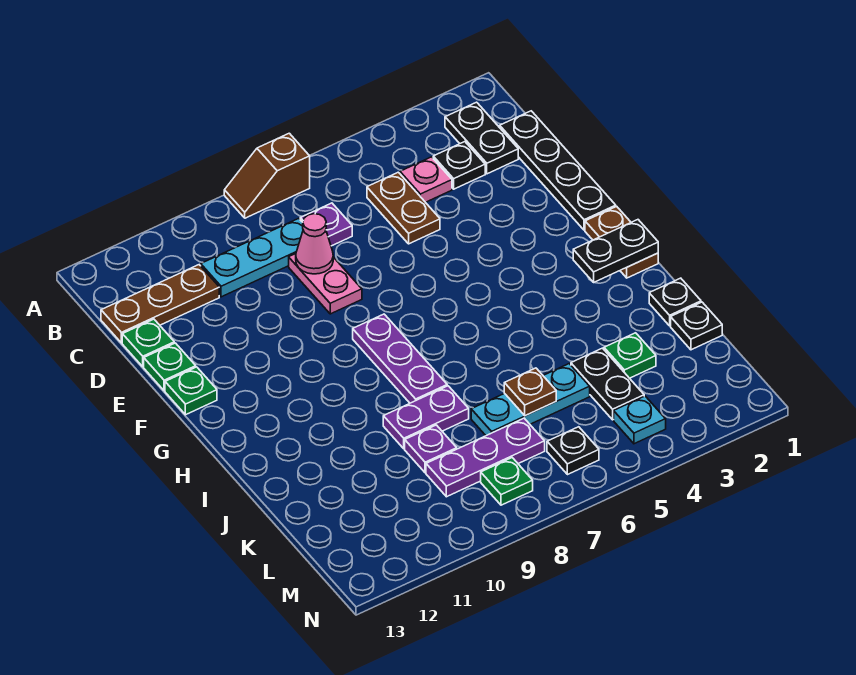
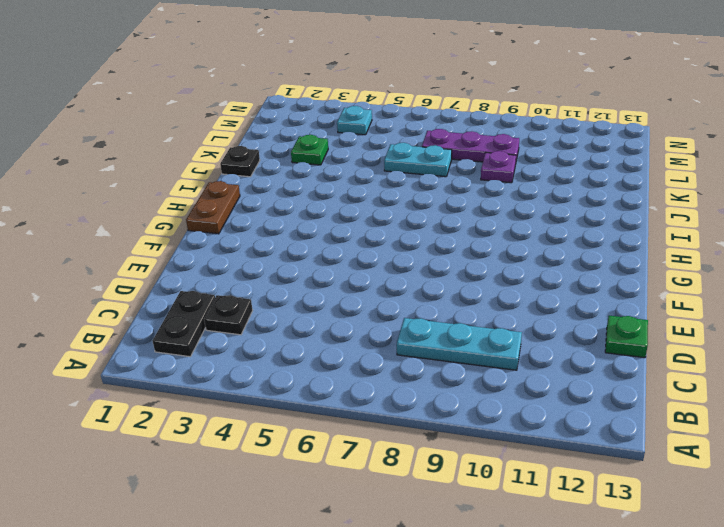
cyan 1x2 plate [384,143,452,177] -> cyan 1x3 plate [471,364,590,436]
none -> brown 1x2 slope [224,133,310,218]
none -> black 1x4 plate [500,111,616,230]
none -> pink 1x1 plate [400,157,452,202]

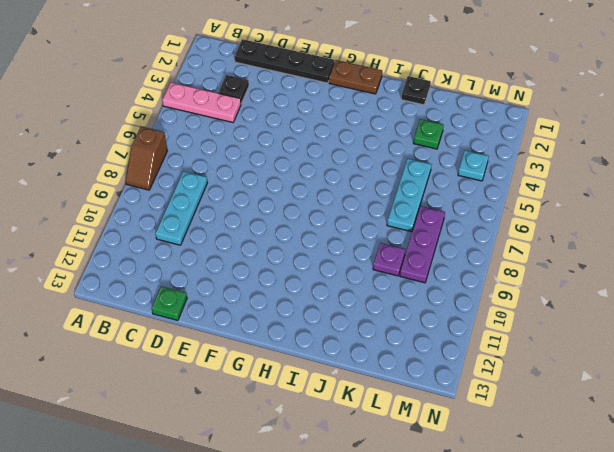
pink 1x3 plate [162,82,241,122] -> pink 1x1 plate [400,157,452,202]
none -> black 1x2 plate [445,102,518,174]
none -> brown 1x2 plate [367,172,440,244]
none -> purple 1x1 plate [300,203,352,246]

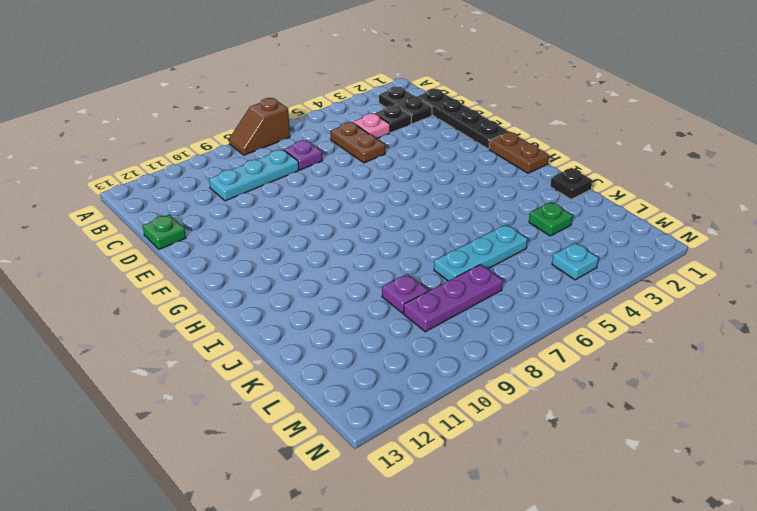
none -> brown 1x3 plate [101,265,219,343]
none -> pink 1x2 plate [289,254,362,314]
none -> green 1x1 plate [144,343,196,391]

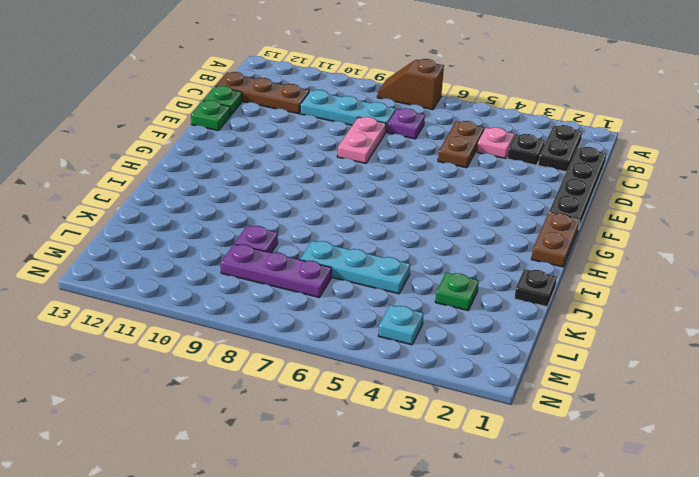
none -> green 1x1 plate [165,367,217,415]
none -> purple 1x3 plate [353,314,447,403]
none -> purple 1x2 plate [383,386,469,449]

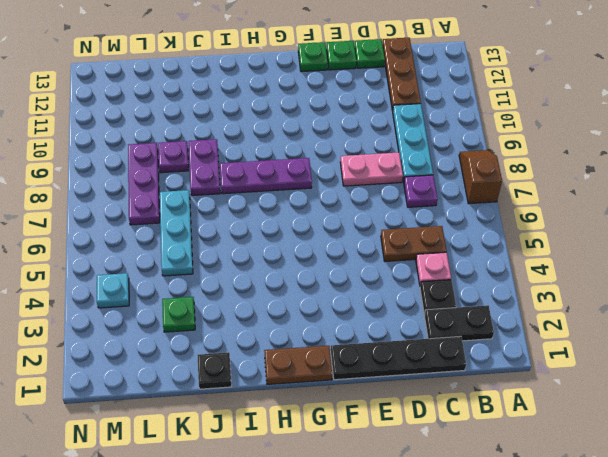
none -> black 1x1 plate [671,302,722,350]
none -> black 1x2 plate [571,348,644,420]
none -> black 1x1 plate [547,427,599,475]

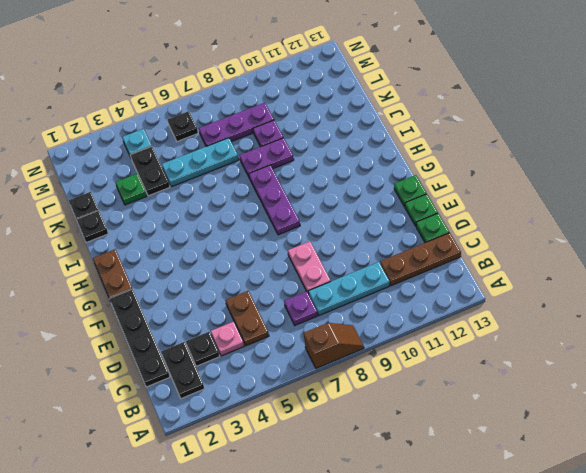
none -> green 1x1 plate [481,458,533,505]
none -> pink 1x1 cone [296,214,333,274]
none -> black 1x2 plate [573,220,658,282]

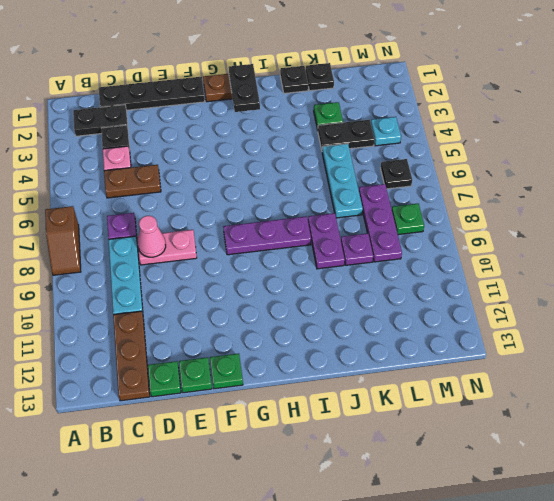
none -> brown 1x1 plate [504,368,556,416]

